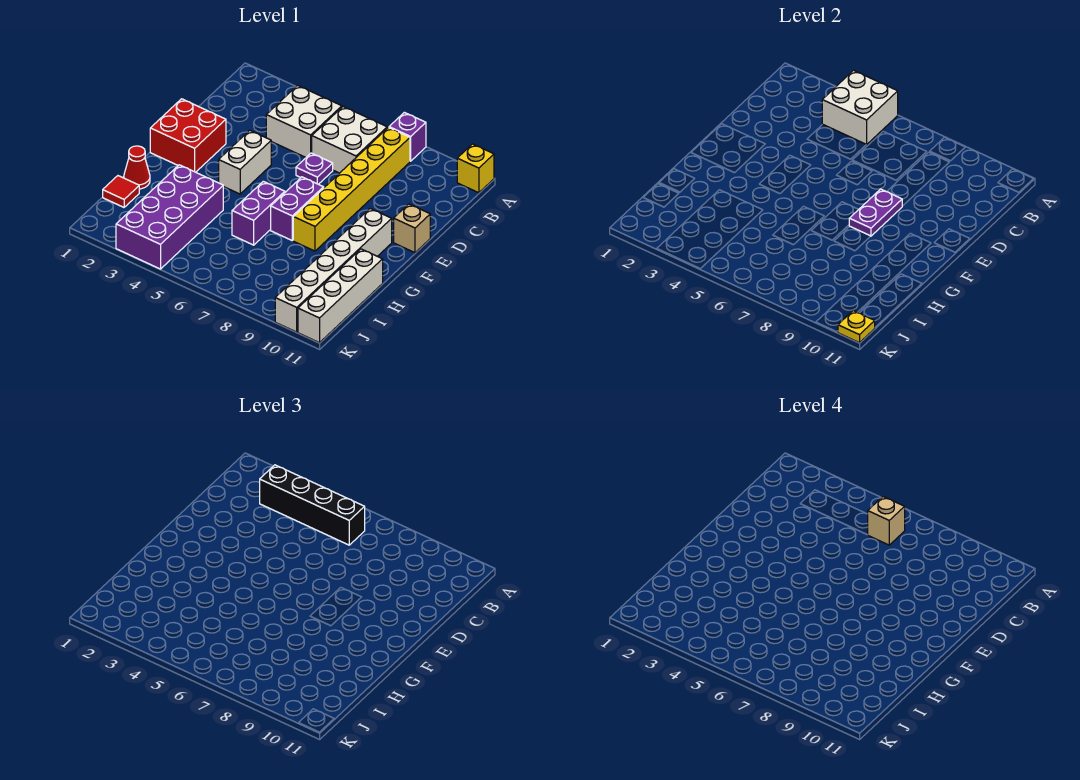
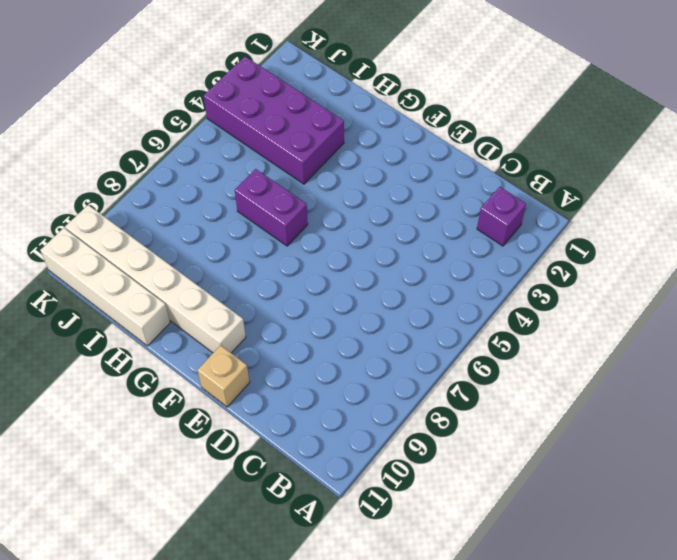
purple 1x1 brick [477,187,526,246] -> purple 1x1 brick moved to [389,112,426,161]
none -> yellow 1x1 brick [457,144,494,193]
none -> white 2x2 brick [266,85,342,157]
none -> white 2x2 brick [312,107,387,173]

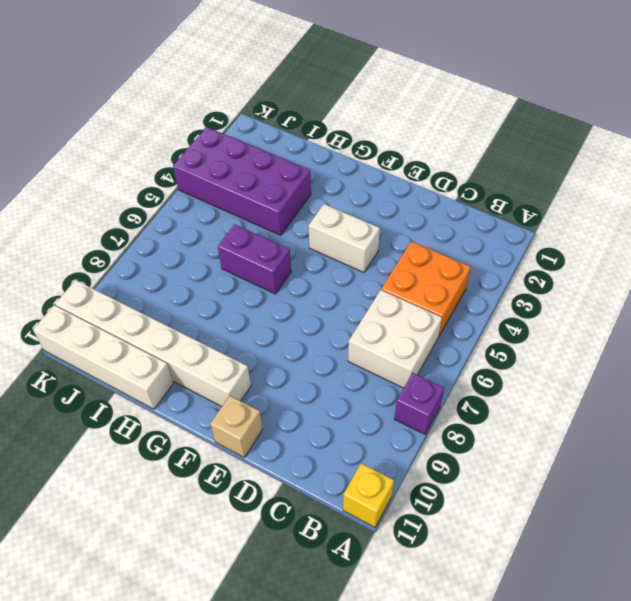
orange 2x2 brick [381,241,471,337] -> white 2x2 brick [266,85,342,157]
none -> yellow 1x6 brick [293,127,410,251]
none -> purple 1x1 plate [296,153,333,184]
none -> red 2x2 brick [150,99,226,172]

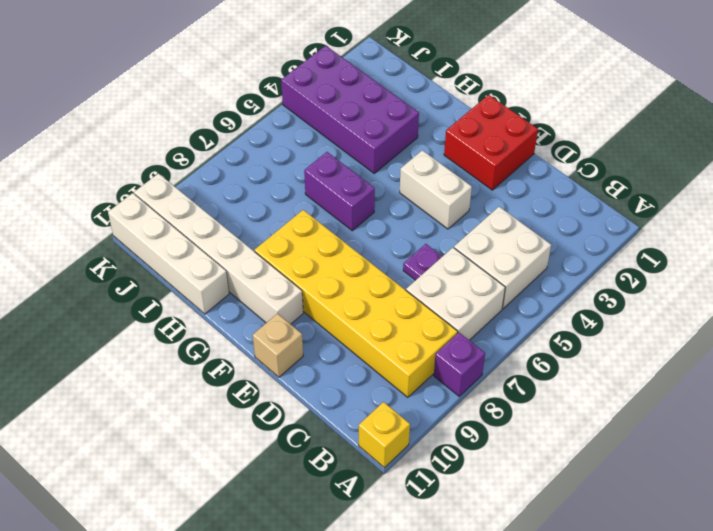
yellow 2x6 brick [254,210,458,397] -> yellow 1x6 brick [293,127,410,251]
none -> purple 1x2 brick [271,177,324,240]
none -> red 1x1 cone [124,146,150,189]
none -> red 1x1 tile [103,176,139,207]

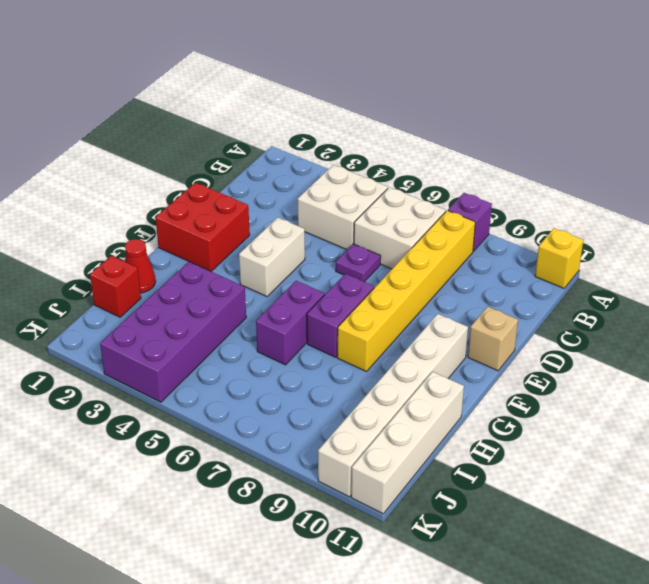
red 1x1 brick [90,256,141,317] -> red 1x1 tile [103,176,139,207]
none -> white 2x2 brick [822,70,898,145]
none -> purple 1x2 plate [849,189,902,236]
none -> yellow 1x1 plate [838,311,875,343]

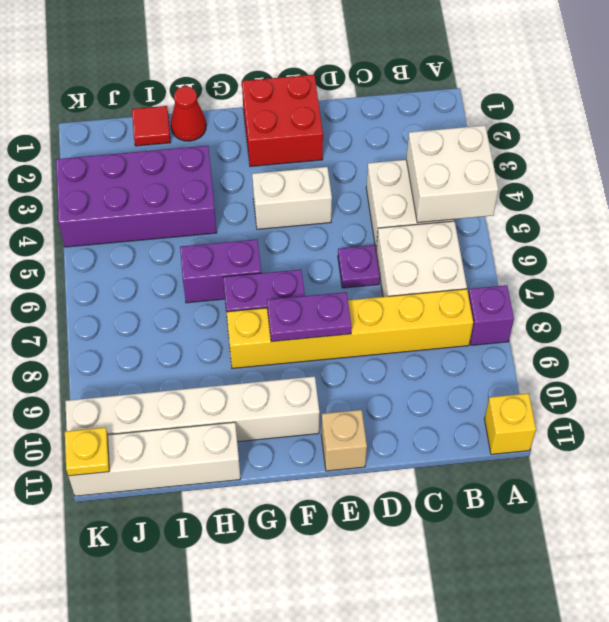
none -> black 1x4 brick [260,465,365,545]
none -> tan 1x1 brick [868,497,905,545]

